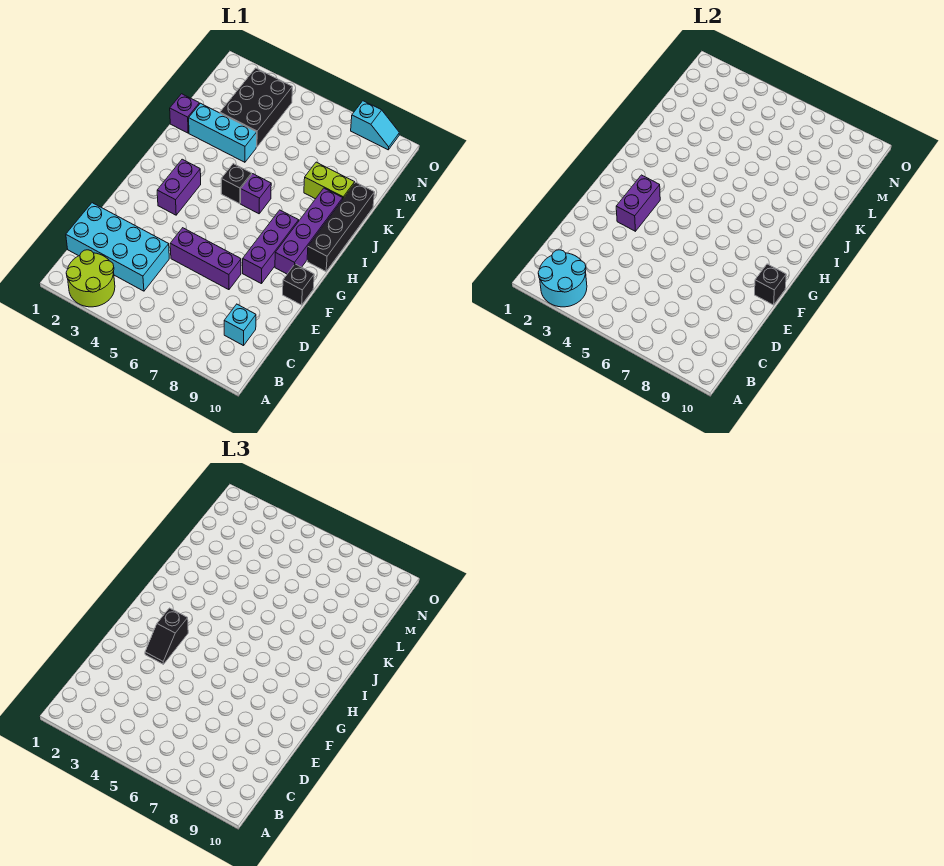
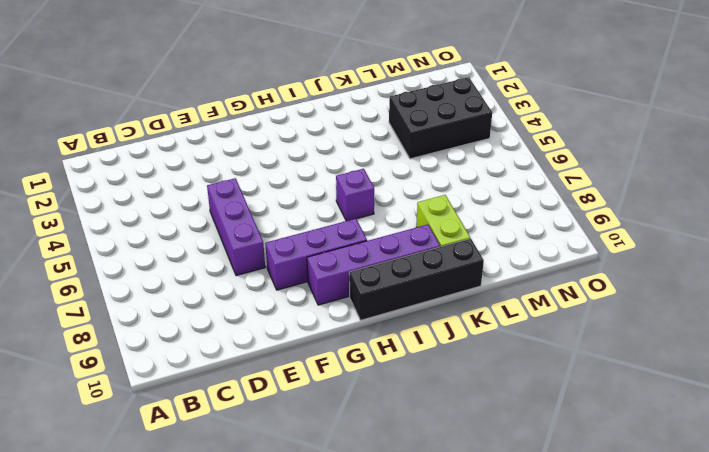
none -> lime 2x2 round brick [66,250,115,307]
none -> cyan 2x4 brick [66,203,169,291]
none -> cyan 1x1 brick [224,304,256,346]

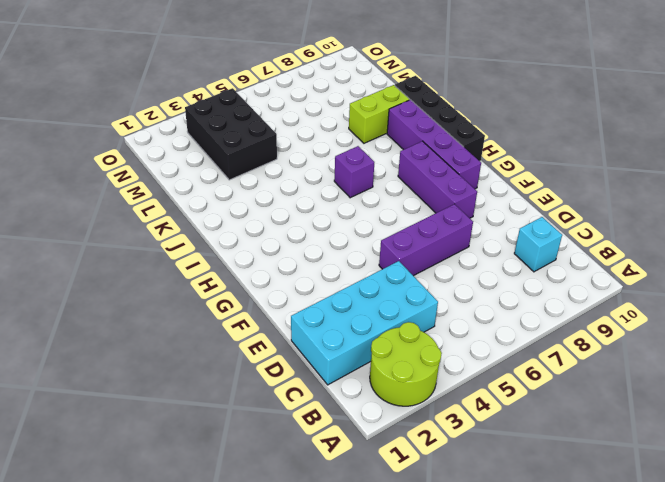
none -> black 1x1 brick [283,264,314,305]
none -> purple 1x2 brick [157,159,201,215]
none -> black 1x1 brick [221,164,252,204]

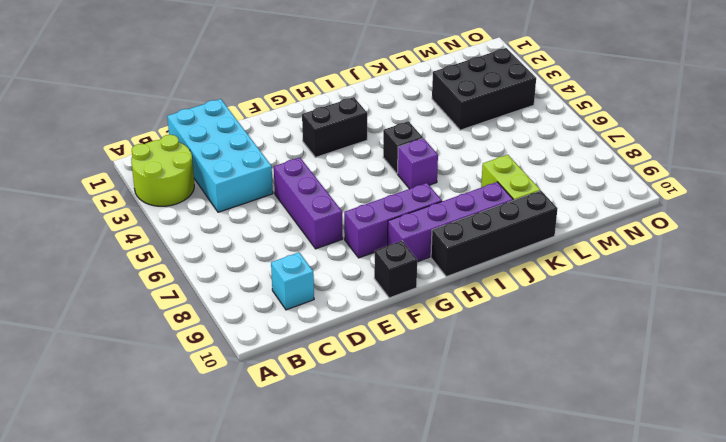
black 1x2 brick [302,97,367,157] -> purple 1x2 brick [157,159,201,215]
none -> purple 1x1 brick [170,94,199,133]
none -> cyan 1x3 brick [189,103,257,162]
none -> cyan 1x2 slope [351,101,399,150]

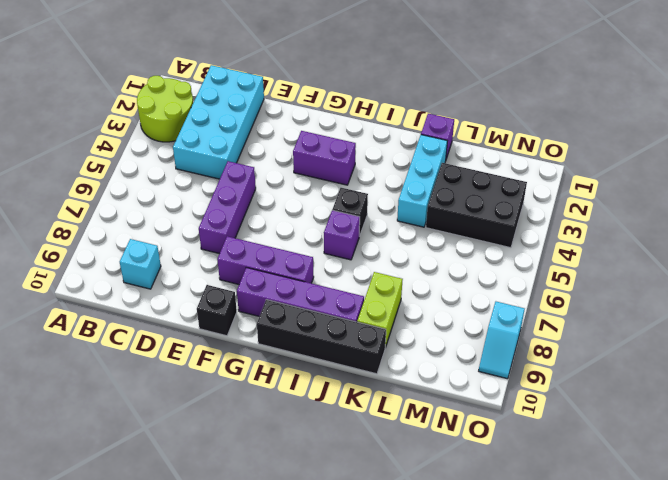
none -> cyan 2x2 round brick [538,250,587,307]
none -> purple 1x2 brick [616,175,660,231]
none -> black 1x1 brick [755,264,786,305]

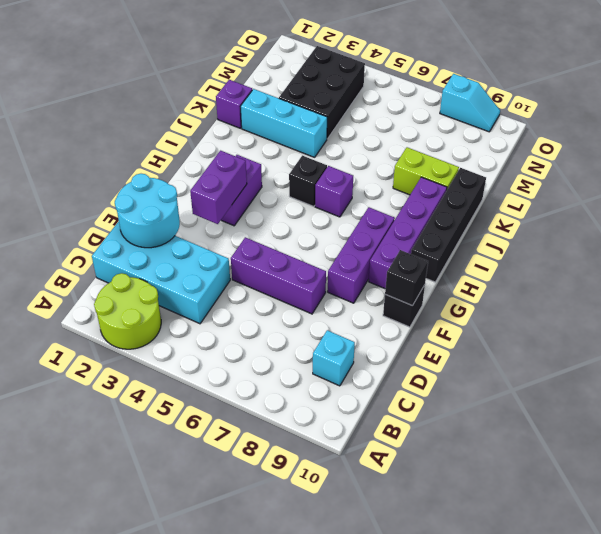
cyan 2x2 round brick [115,174,180,248] -> cyan 2x2 round brick moved to [538,250,587,307]
none -> black 1x2 slope [145,608,188,664]

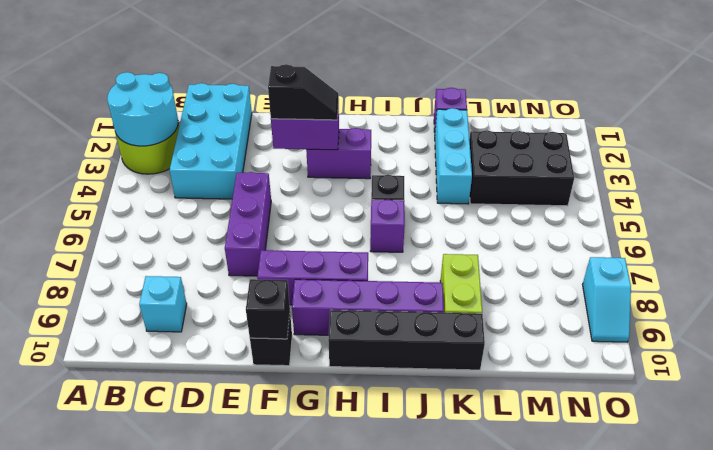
black 1x2 slope [268,64,339,120] -> black 1x2 slope turned to [145,608,188,664]

